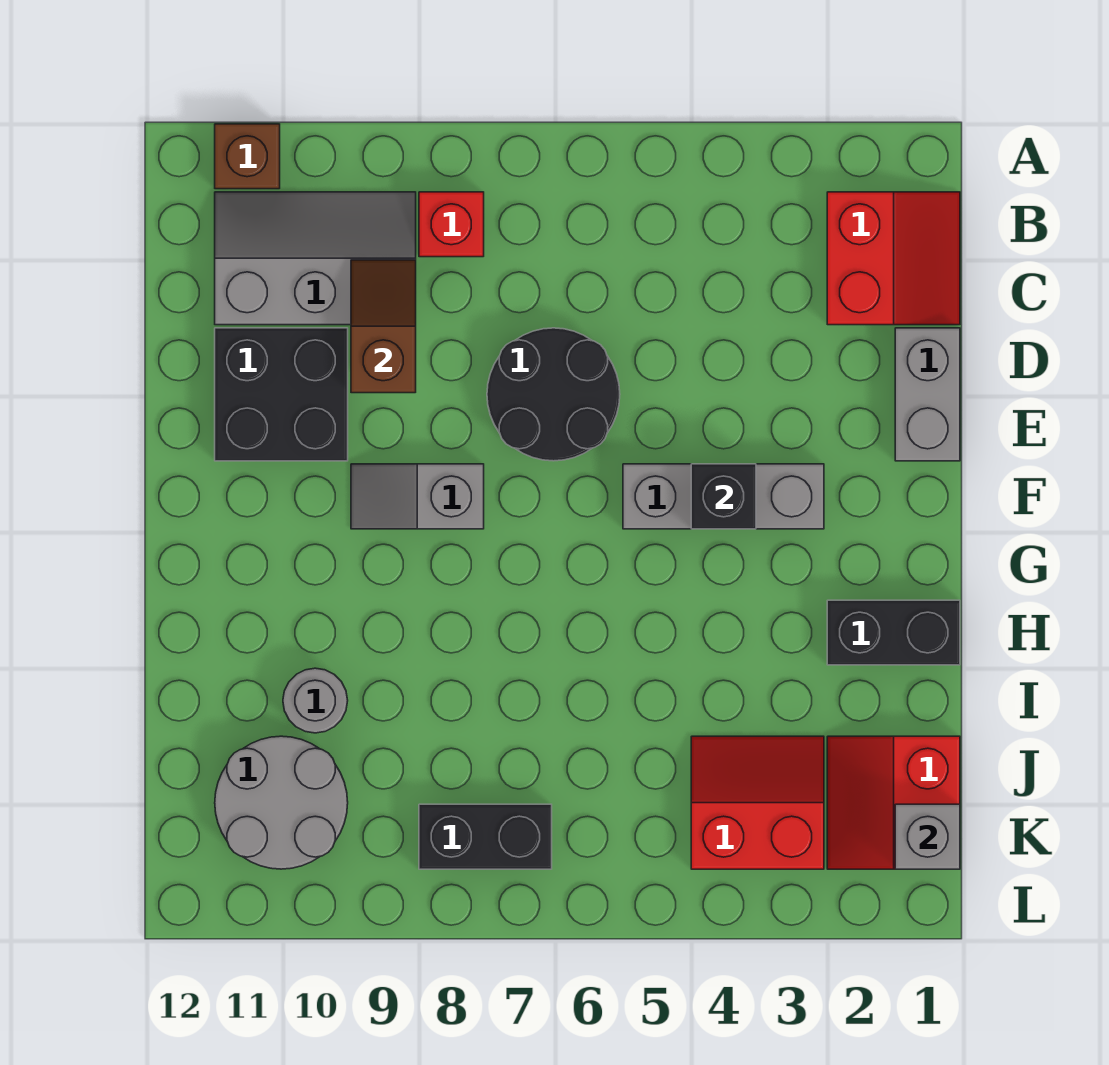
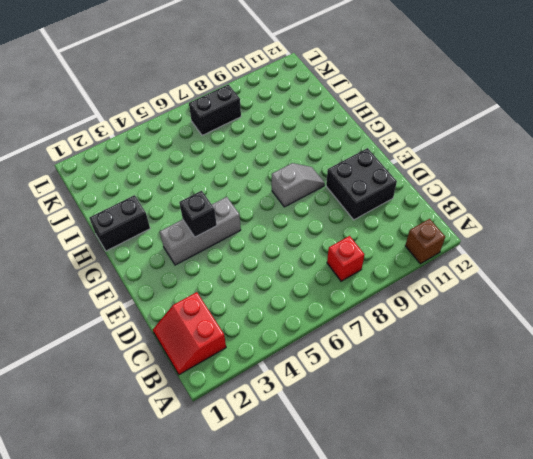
none -> grey 2x3 slope [215,192,416,325]
none -> grey 1x2 brick [895,328,960,461]
none -> black 2x2 round brick [487,328,620,461]

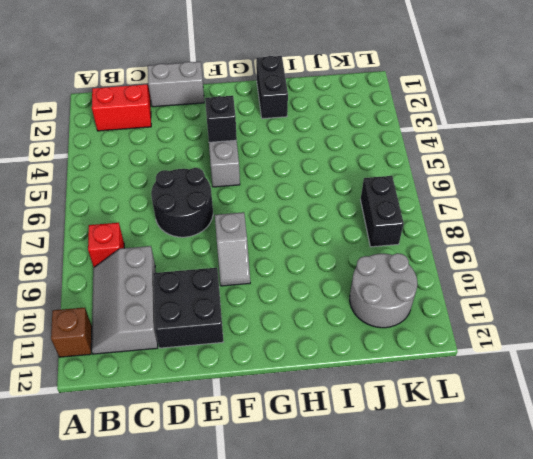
none -> grey 1x1 round brick [283,668,348,733]
none -> red 2x2 slope [827,736,960,869]
none -> red 2x2 slope [691,736,824,869]

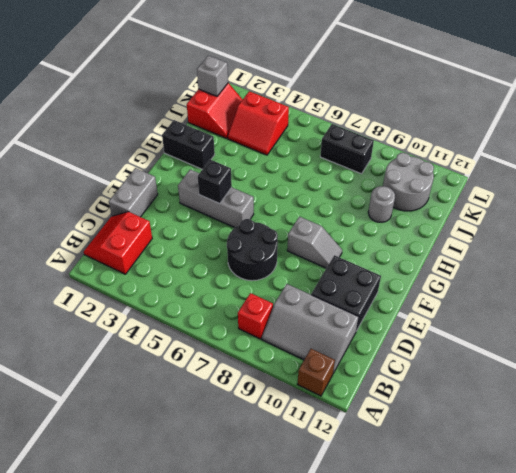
none -> brown 1x2 slope [351,260,416,393]

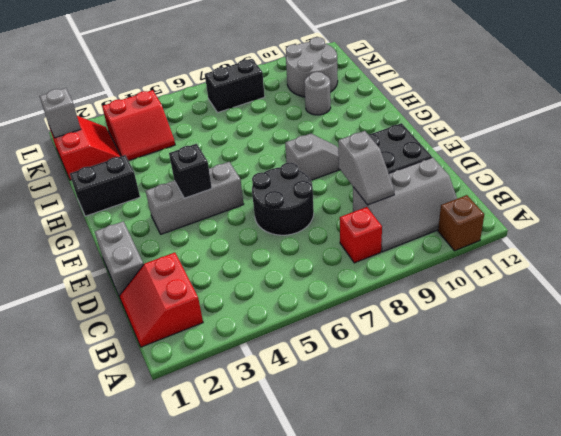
grey 1x2 slope [338,131,395,205] -> brown 1x2 slope [351,260,416,393]

